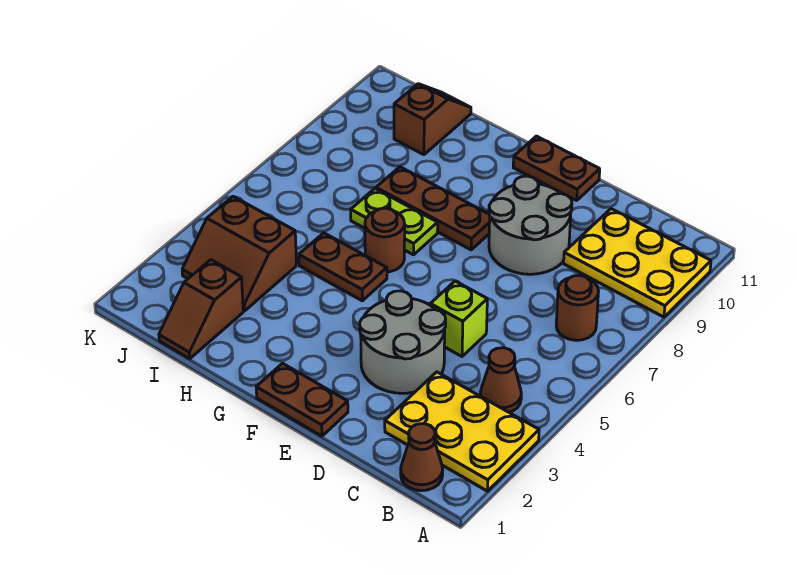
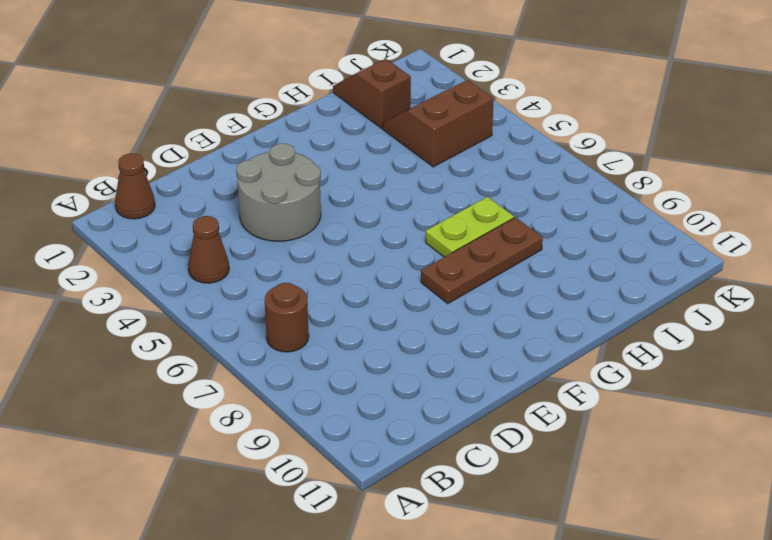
none -> yellow 2x3 plate [385,372,539,491]
none -> yellow 2x3 plate [564,209,711,317]
none -> lime 1x1 brick [430,281,487,356]

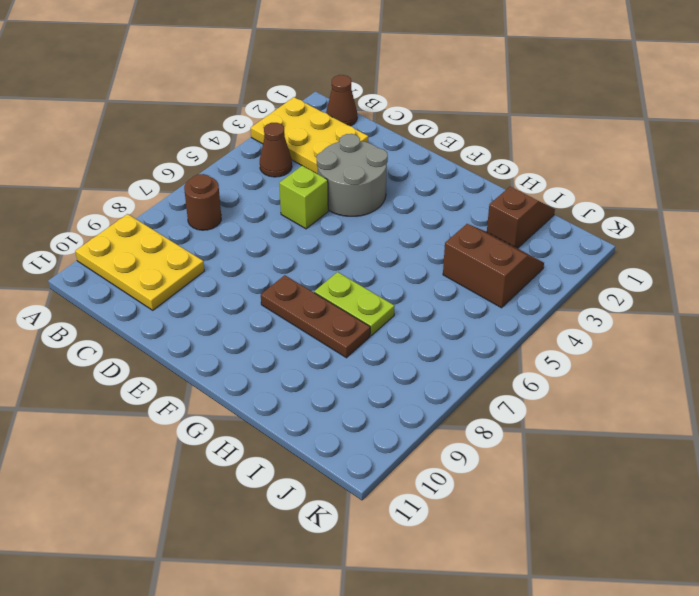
none -> grey 2x2 round brick [489,176,572,274]
none -> brown 1x2 plate [256,363,348,436]
none -> brown 1x2 plate [513,136,600,201]

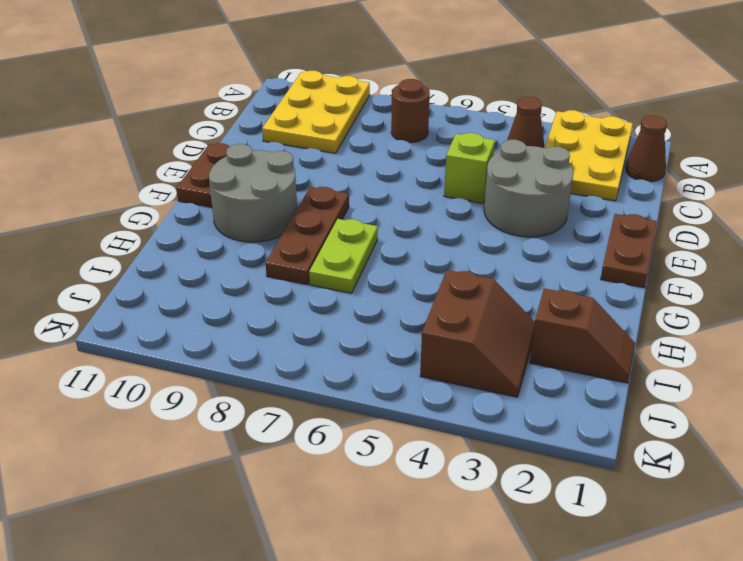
grey 2x2 round brick [209,144,297,242] -> grey 2x2 round brick moved to [489,176,572,274]
none -> brown 1x2 plate [299,233,387,301]
none -> brown 1x1 round brick [365,208,405,272]
none -> brown 1x2 slope [394,84,471,155]

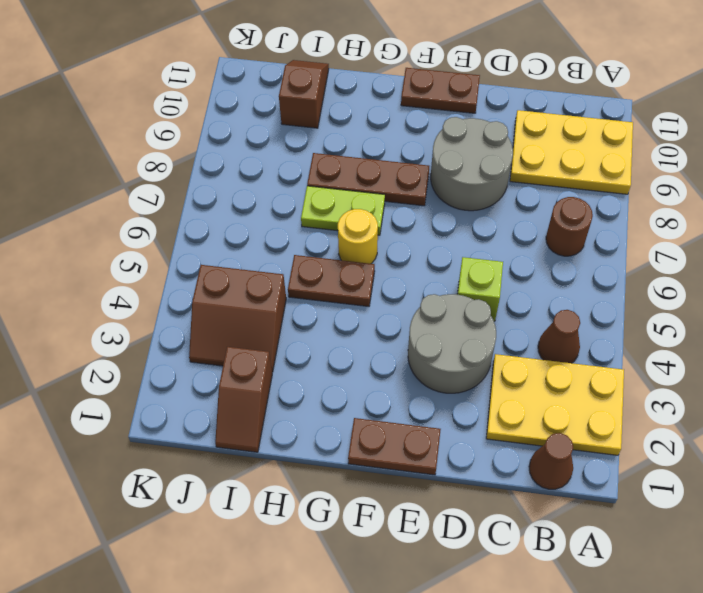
yellow 1x1 round brick [338,209,378,264] -> brown 1x1 round brick [365,208,405,272]

